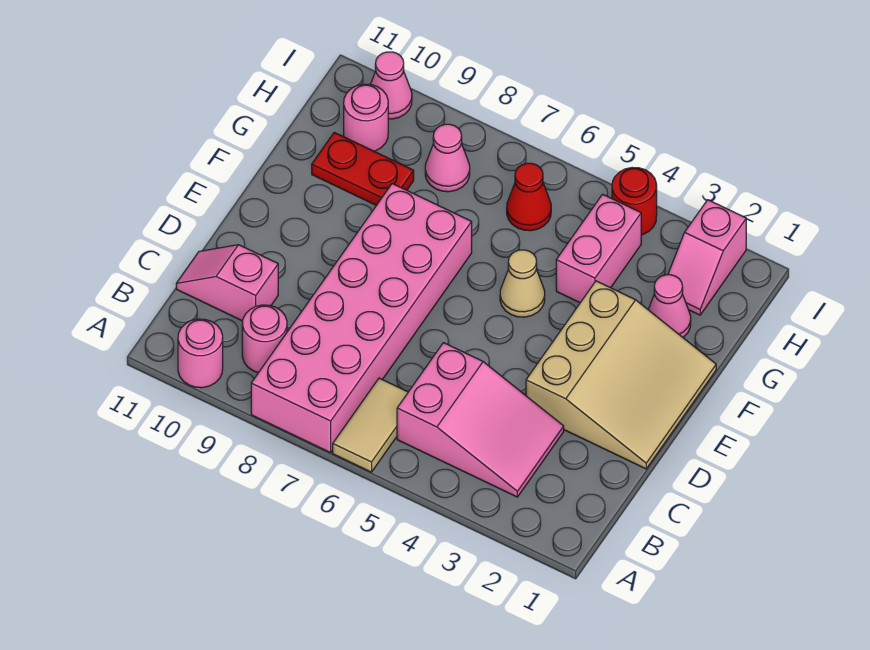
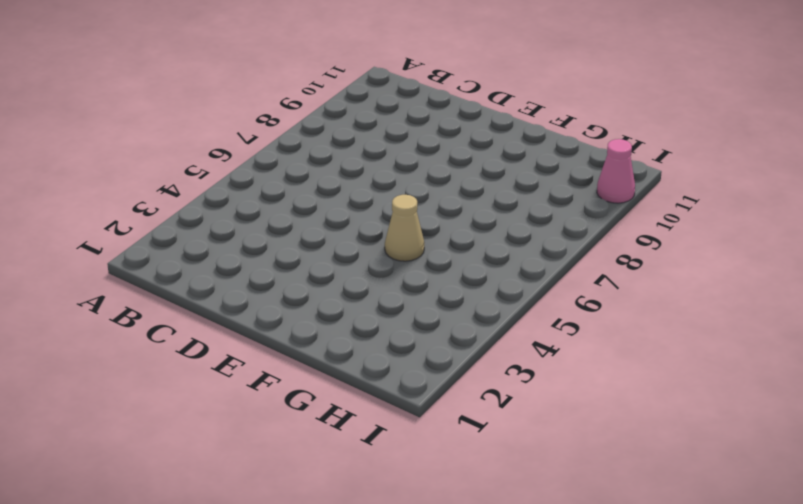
none -> tan 1x2 tile [333,378,408,472]
none -> pink 2x6 brick [251,184,472,453]
none -> pink 1x1 round brick [178,319,223,388]

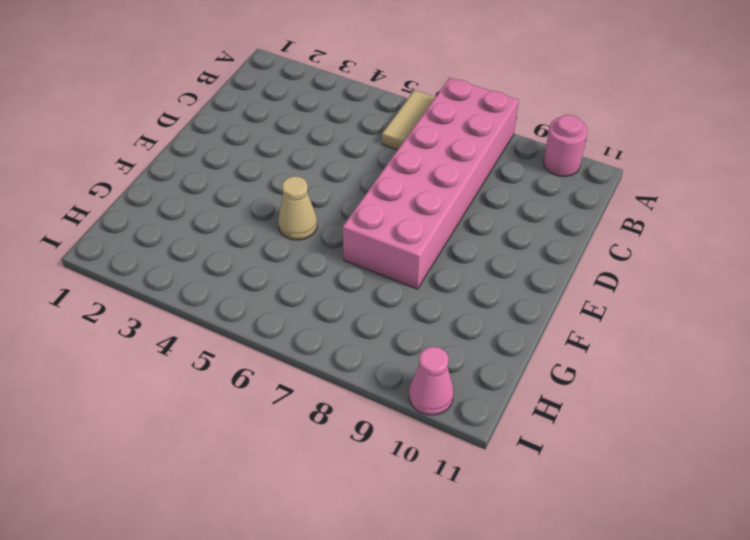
none -> pink 2x3 slope [397,343,564,497]
none -> pink 1x1 round brick [242,305,287,373]
none -> pink 1x2 slope [176,245,278,321]

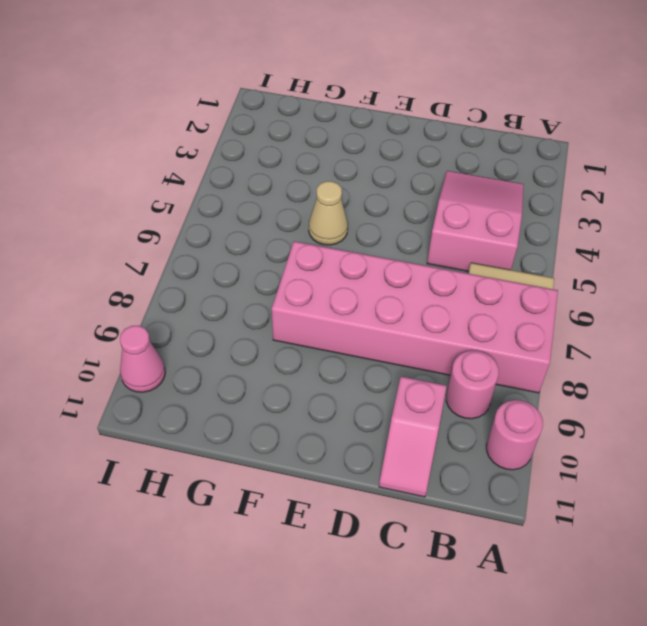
none -> tan 3x3 slope [526,281,716,469]
none -> pink 1x1 cone [648,275,691,337]
none -> pink 1x2 brick [556,194,641,303]

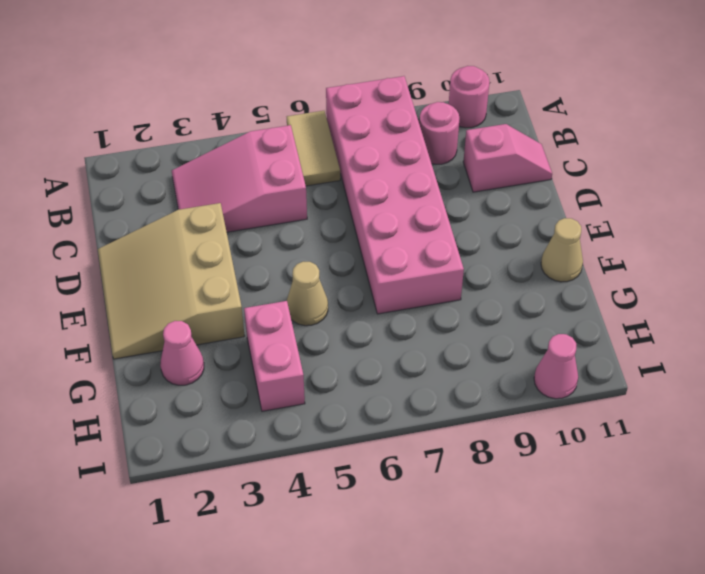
tan 1x1 cone [541,218,583,282] -> none
none -> red 1x2 plate [312,132,414,205]
none -> pink 1x2 slope [668,200,746,315]
none -> red 1x1 cone [507,163,551,231]

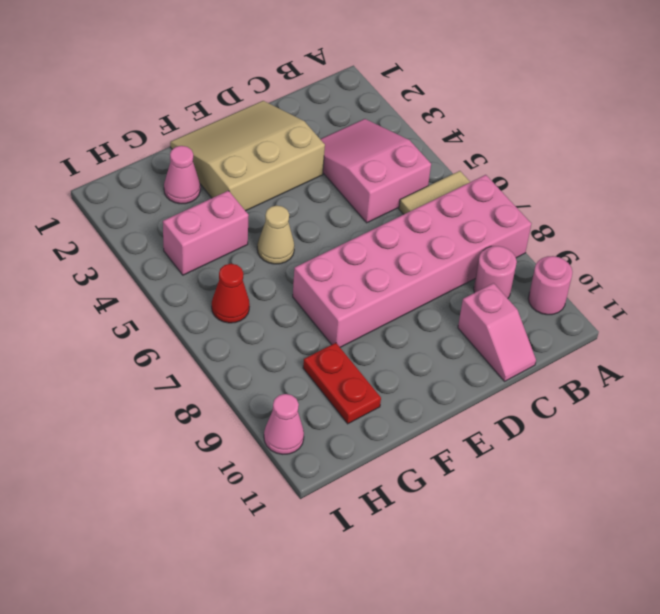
none -> pink 1x2 slope [668,200,746,315]
none -> pink 1x1 cone [425,124,470,192]
none -> pink 1x1 round brick [344,84,388,151]

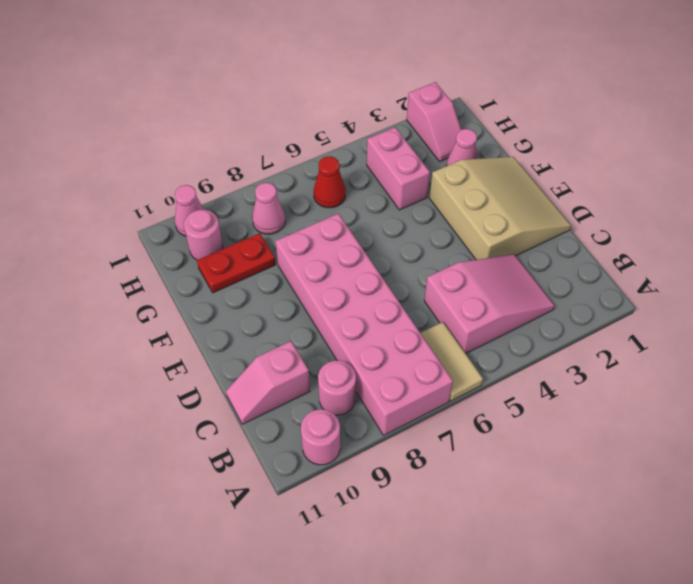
none -> tan 1x1 cone [500,250,545,317]
none -> red 1x1 round brick [612,168,657,235]

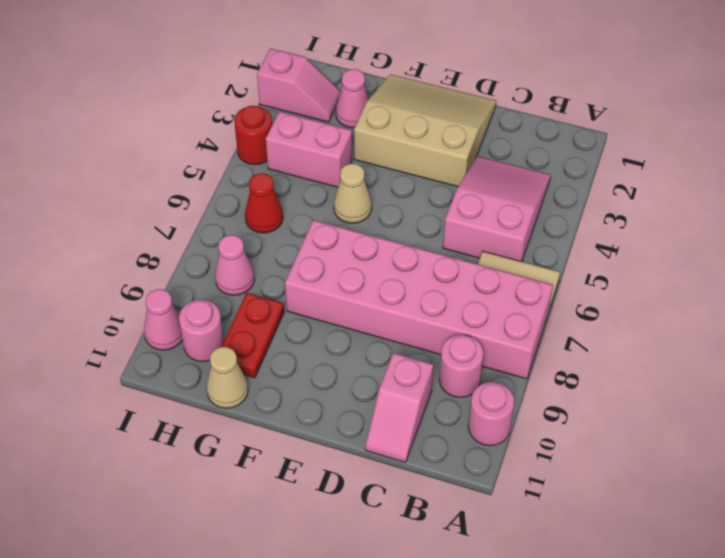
tan 1x1 cone [207,347,248,408] -> none

